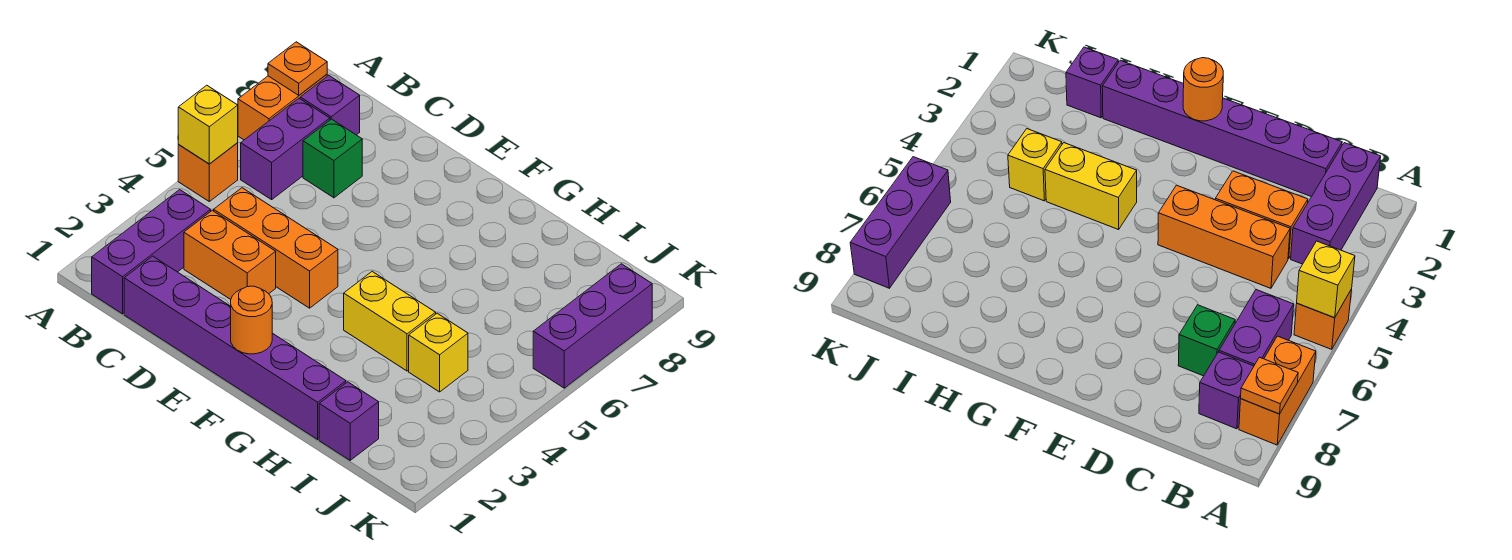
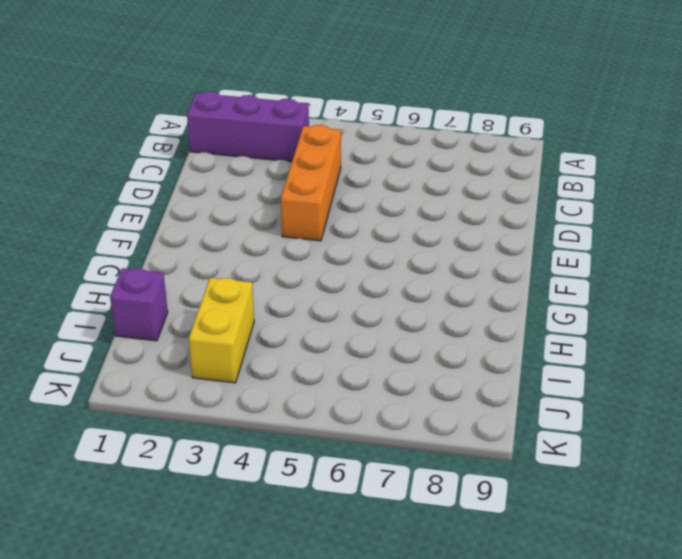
yellow 1x2 brick [189,278,254,383] -> yellow 1x2 brick moved to [344,272,436,371]
none -> orange 1x1 brick [178,143,238,201]
none -> orange 1x2 brick [238,74,327,140]
none -> purple 1x2 brick [241,98,330,200]

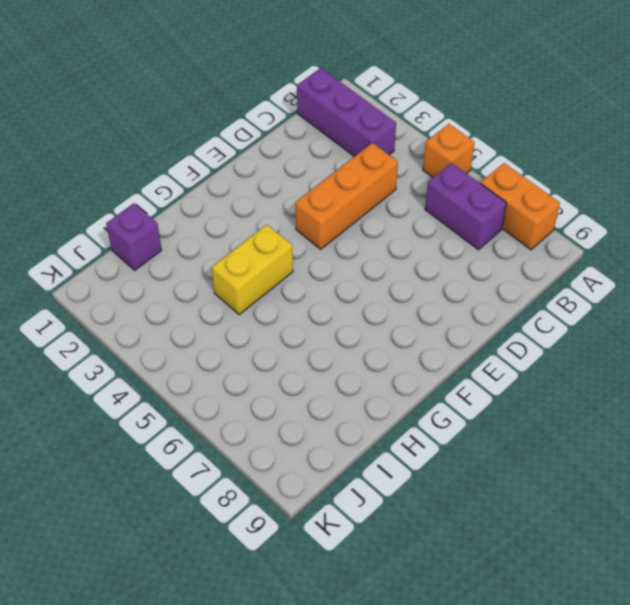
none -> purple 1x1 brick [300,75,360,135]
none -> purple 1x6 brick [124,256,346,439]
none -> orange 1x2 brick [184,211,276,299]

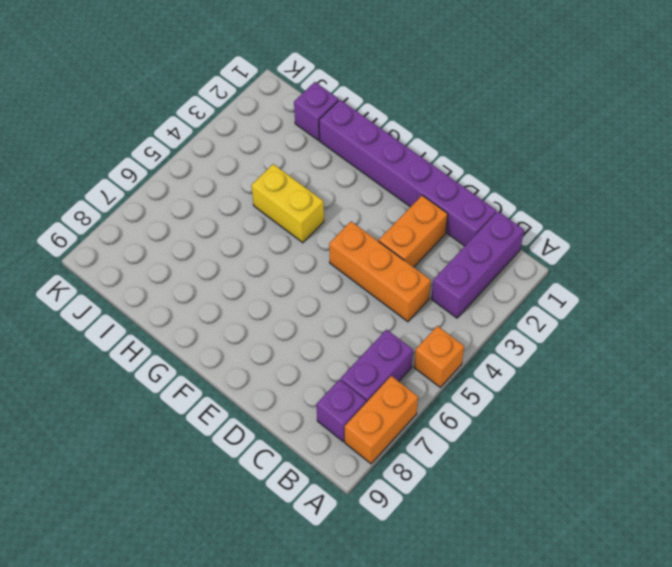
orange 1x2 brick [379,195,448,267] -> orange 1x2 brick turned to [184,211,276,299]
none -> green 1x1 brick [303,119,362,198]
none -> yellow 1x1 brick [409,313,468,392]
none -> purple 1x3 brick [533,264,652,388]

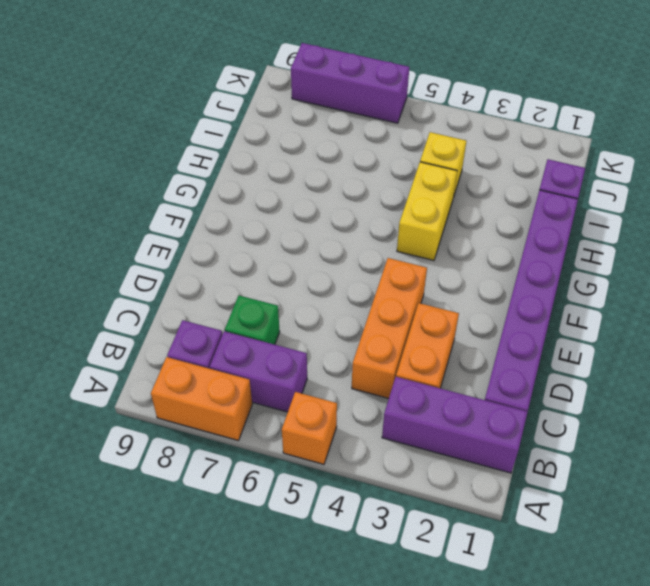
none -> yellow 1x1 brick [178,85,238,164]
none -> orange 1x1 plate [268,42,327,95]
none -> orange 1x1 round brick [231,286,272,354]

